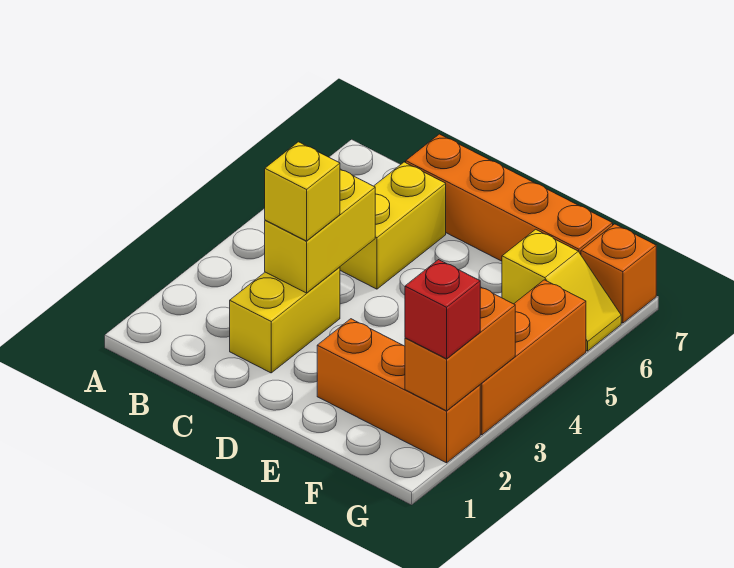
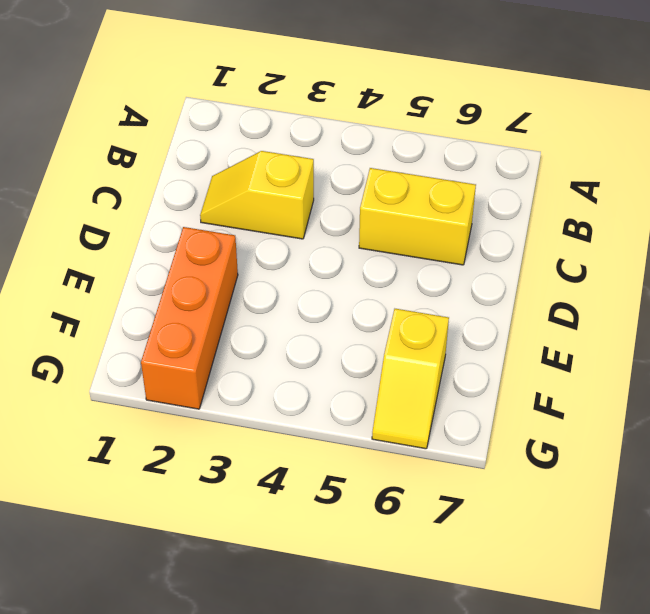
yellow 1x2 slope [200,151,314,239] -> yellow 1x2 brick [230,267,340,373]
none -> orange 1x4 brick [406,134,613,261]
none -> orange 1x3 brick [480,280,586,435]

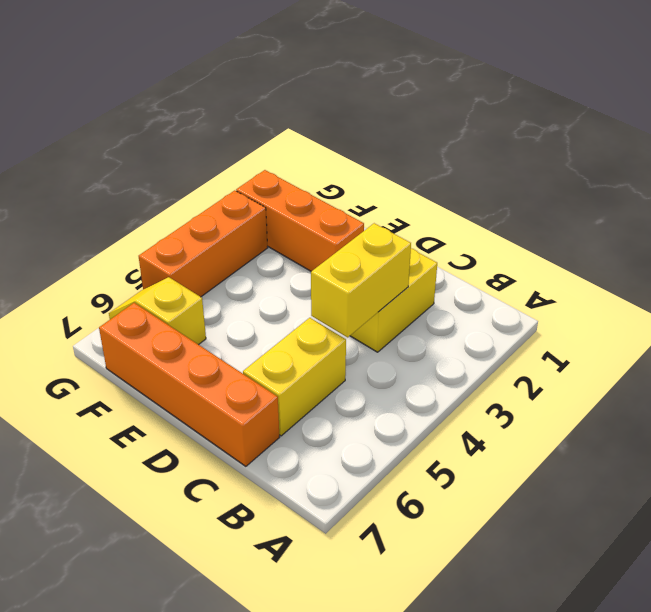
none -> orange 1x1 brick [581,224,656,323]
none -> orange 1x2 brick [405,287,515,411]

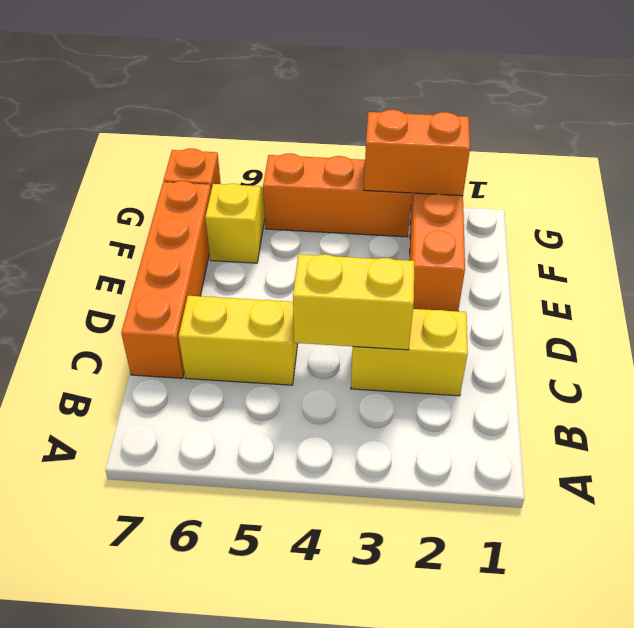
none -> yellow 1x1 brick [265,142,340,241]
none -> red 1x1 brick [405,260,480,359]

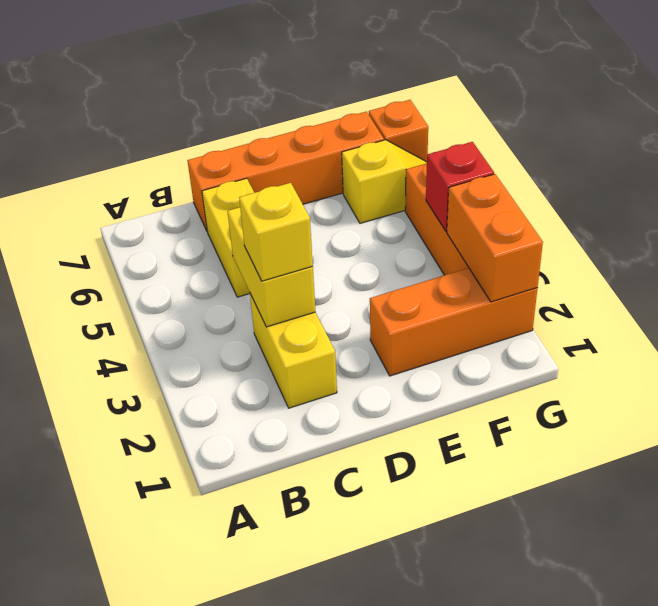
red 1x1 brick [426,142,494,231] -> red 1x1 brick moved to [405,260,480,359]

